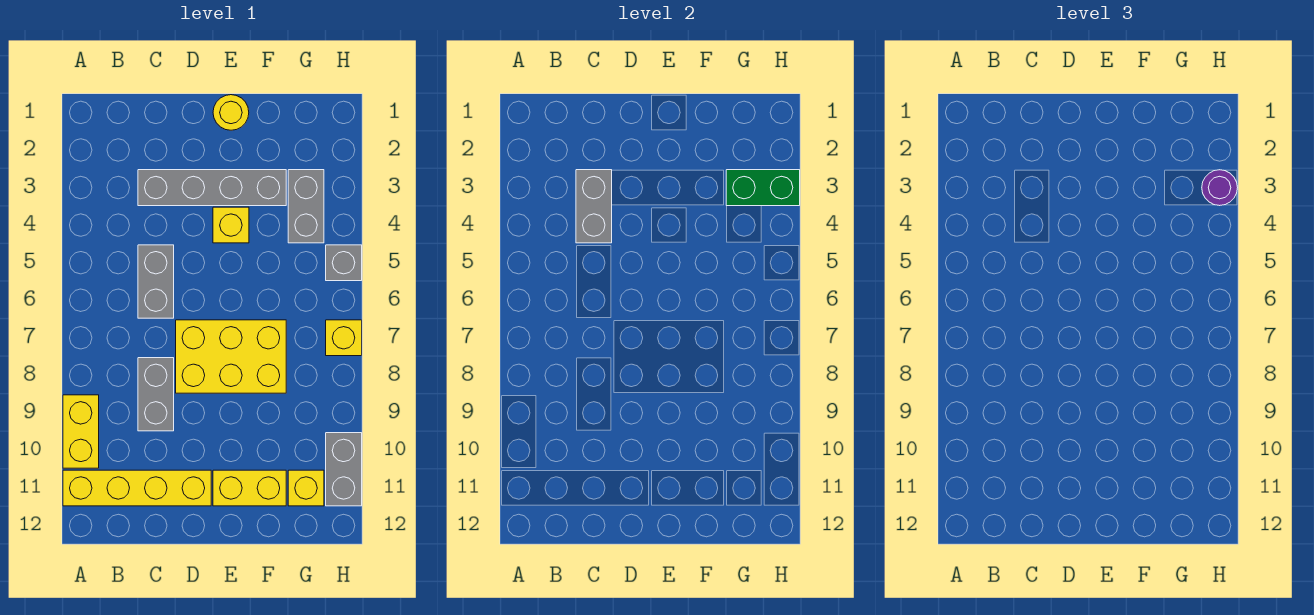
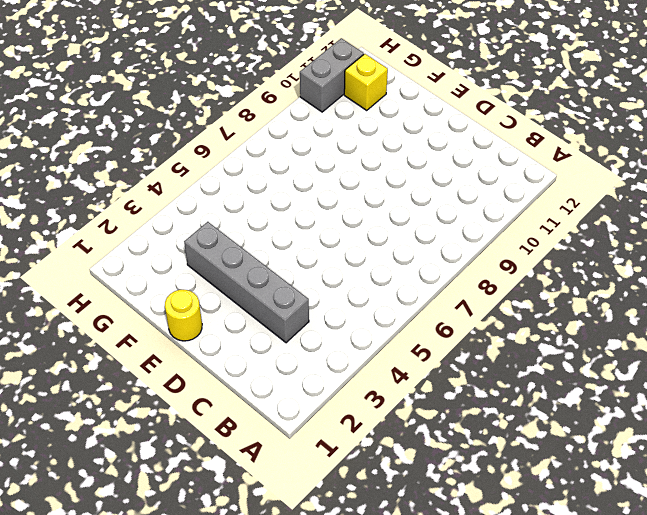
none -> yellow 1x2 brick [63,395,99,468]
none -> yellow 1x4 brick [63,470,211,506]
none -> grey 1x2 brick [138,245,174,318]

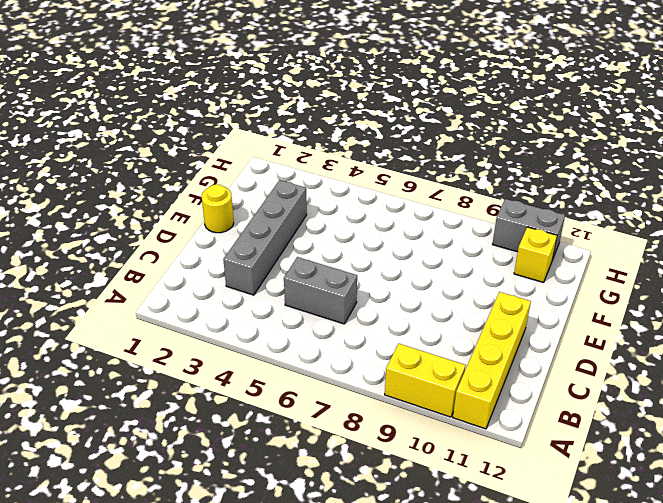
none -> grey 1x2 brick [138,358,174,431]
none -> yellow 2x3 brick [176,320,286,393]
none -> yellow 1x1 brick [213,207,249,243]

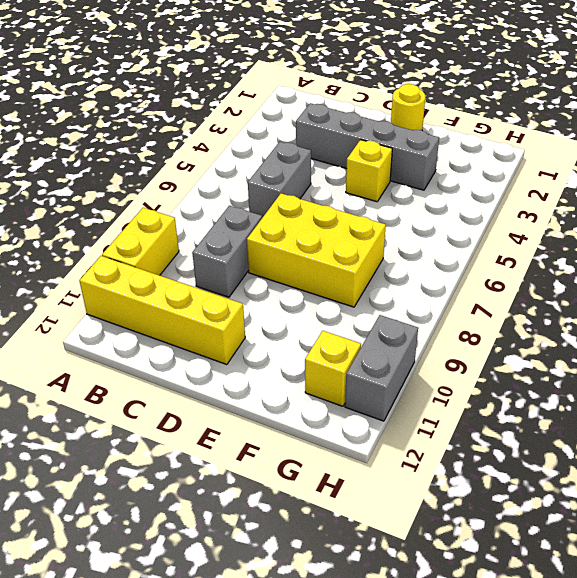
none -> yellow 1x2 brick [213,470,286,506]
none -> grey 1x2 brick [288,170,324,243]
none -> grey 1x1 brick [326,245,362,281]

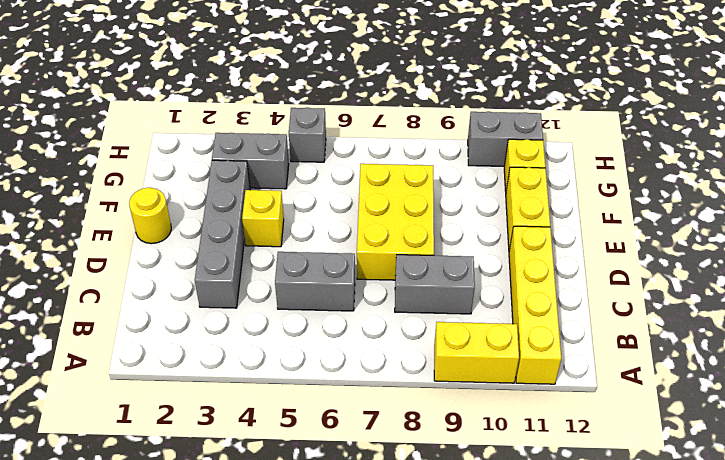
none -> yellow 1x1 brick [326,320,362,356]
none -> grey 1x2 brick [576,170,612,243]
none -> green 1x2 brick [726,170,800,206]

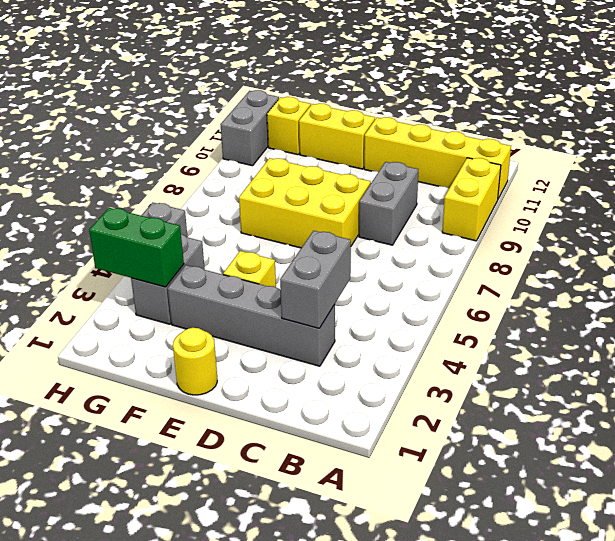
none -> grey 1x2 brick [138,245,174,318]
none -> yellow 1x1 brick [326,320,362,356]
none -> purple 1x1 round brick [1202,170,1238,206]

